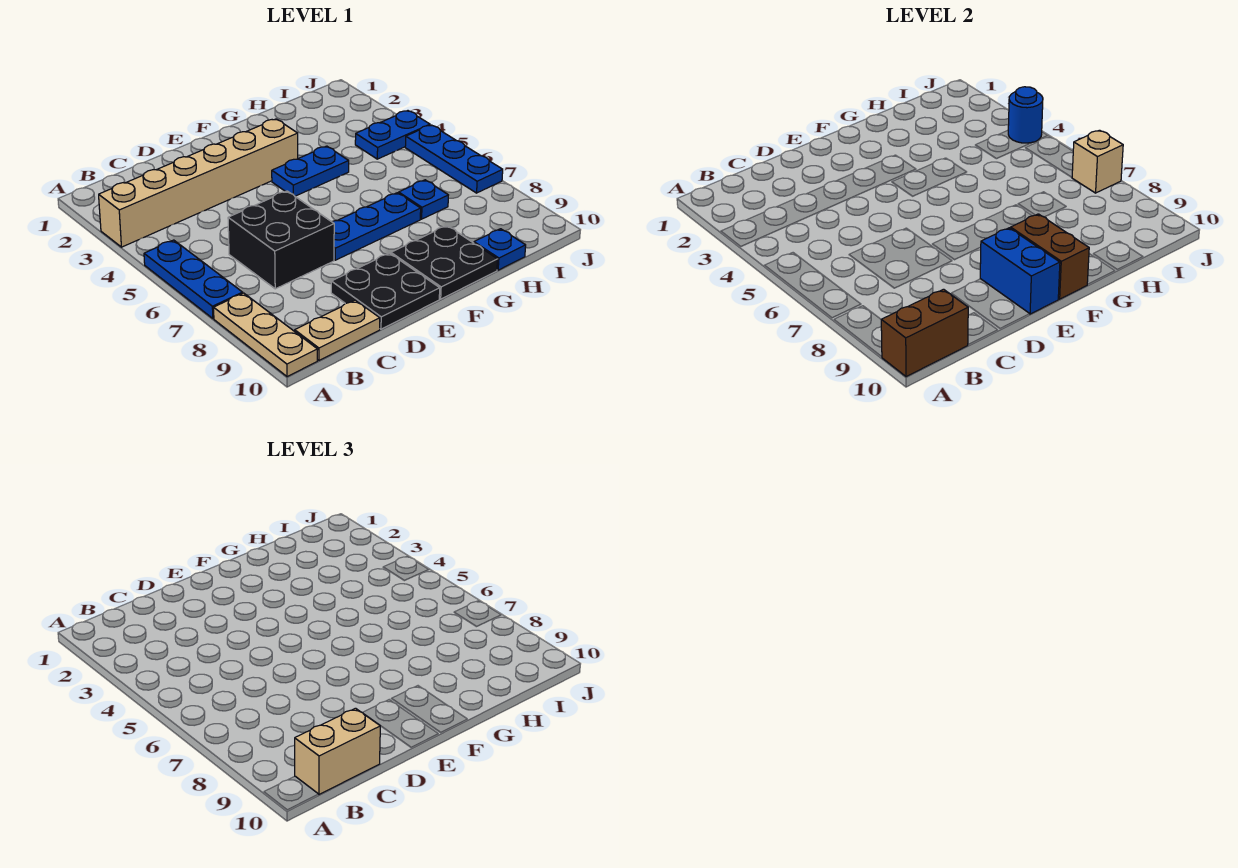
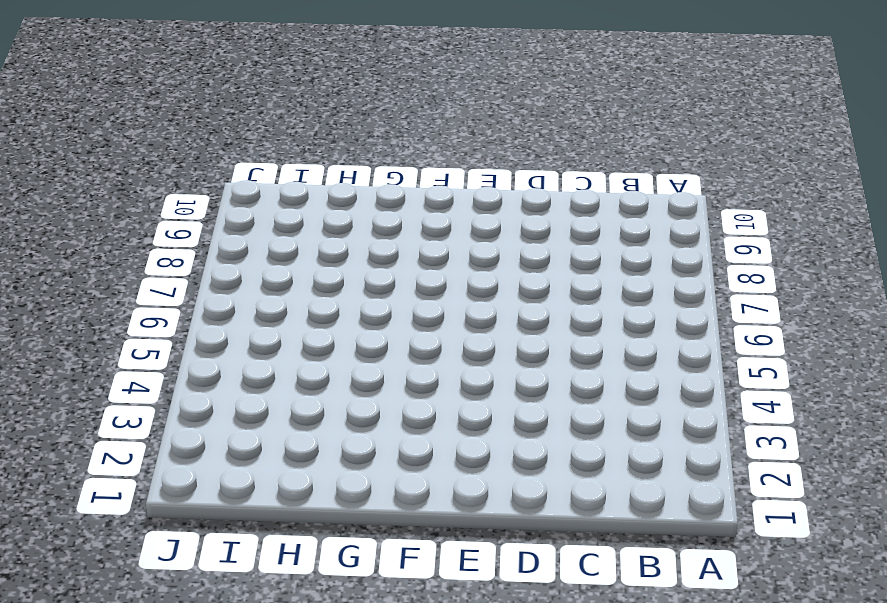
none -> tan 1x6 brick [99,119,298,247]
none -> blue 1x3 plate [144,240,243,318]
none -> tan 1x3 plate [214,293,318,377]

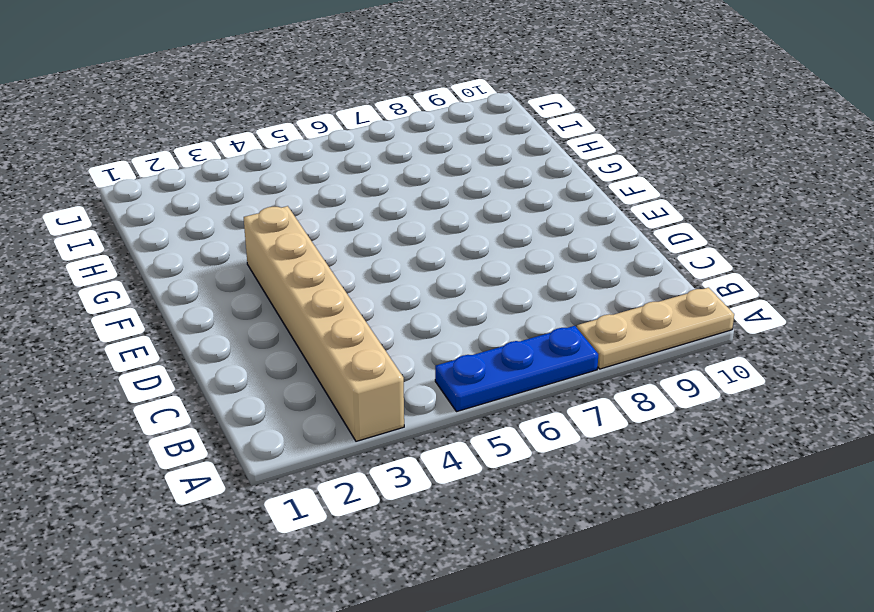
none -> tan 1x2 plate [295,300,380,360]
none -> black 2x2 brick [228,191,334,289]
none -> black 2x2 plate [331,253,440,329]

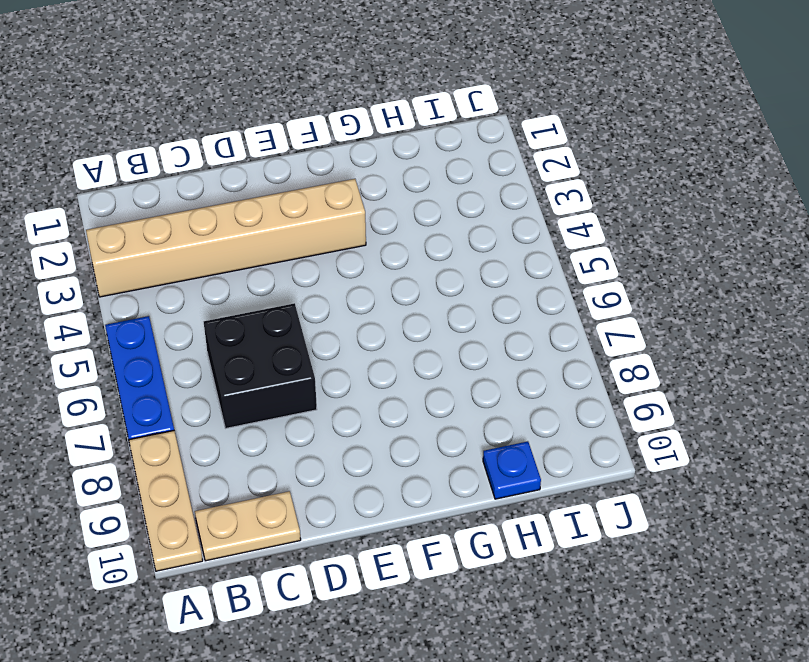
none -> black 2x2 plate [331,253,440,329]
none -> blue 1x3 plate [332,193,421,260]
none -> blue 1x2 plate [272,146,349,196]

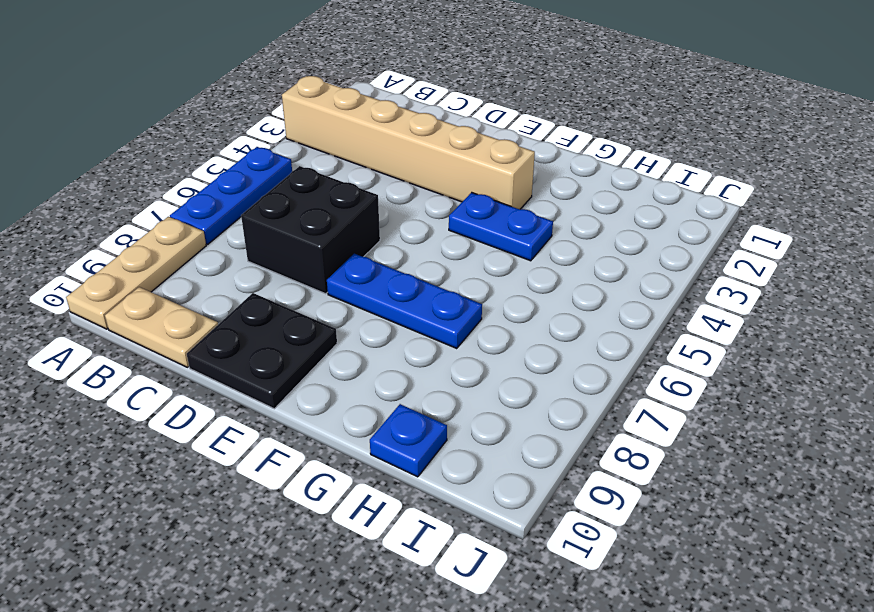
none -> black 2x2 plate [391,226,498,299]
none -> blue 1x1 plate [399,180,448,219]
none -> blue 1x2 plate [355,111,430,159]

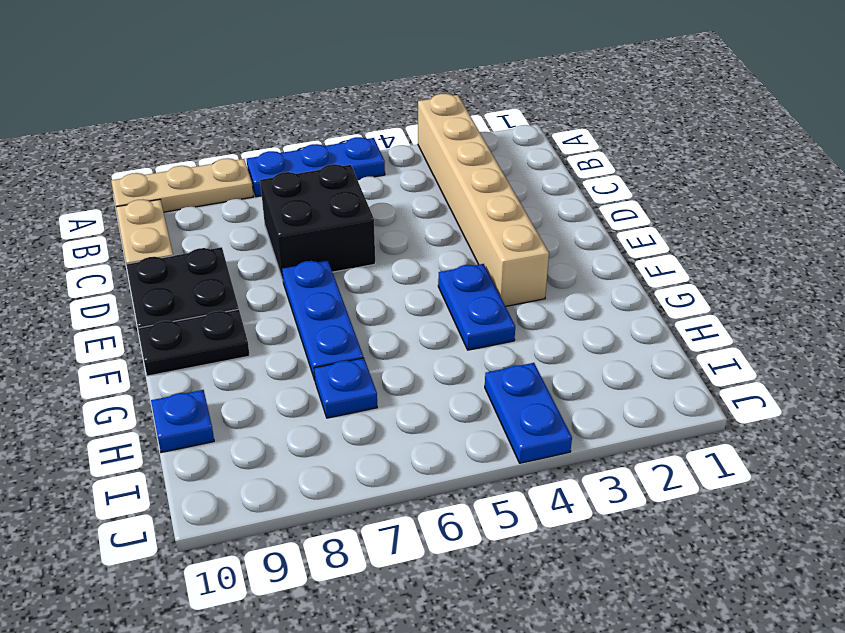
black 1x2 plate [138,309,250,376] -> black 2x2 plate [391,226,498,299]
none -> blue 1x3 plate [405,125,503,193]
none -> brown 1x2 brick [881,289,968,377]
none -> blue 1x2 brick [980,228,1060,314]

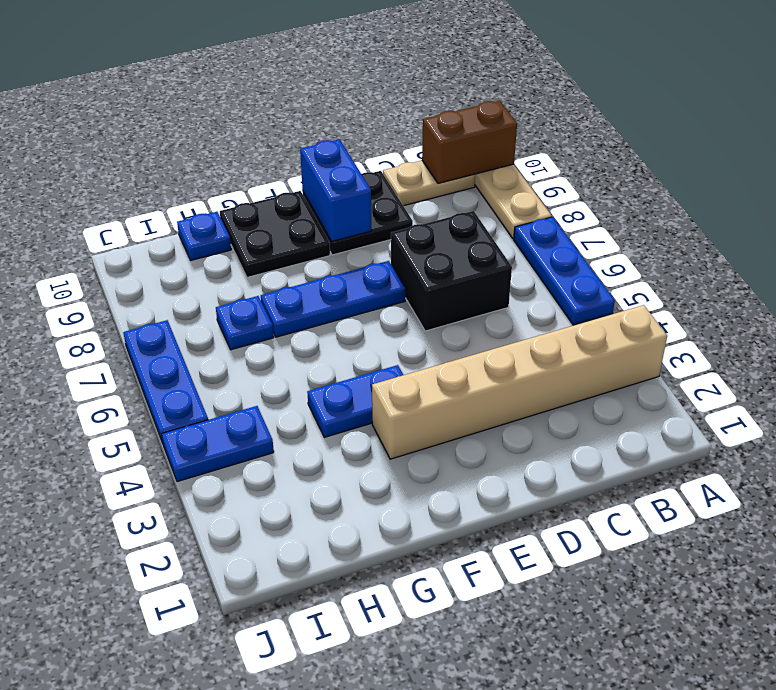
none -> brown 1x2 brick [1011,214,1089,299]
none -> blue 1x1 round brick [1008,87,1043,143]
none -> tan 1x1 brick [1072,130,1123,193]

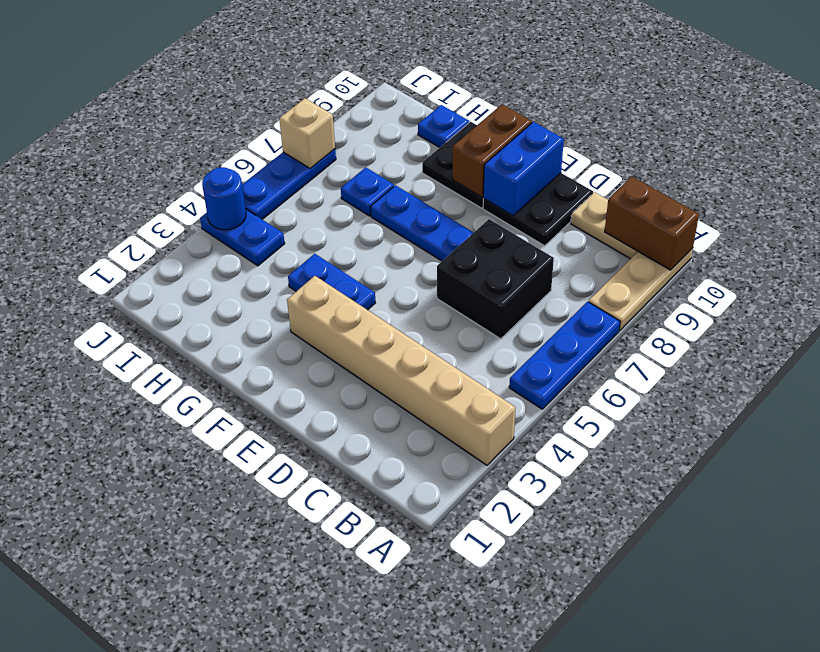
none -> tan 1x2 brick [295,708,380,794]

